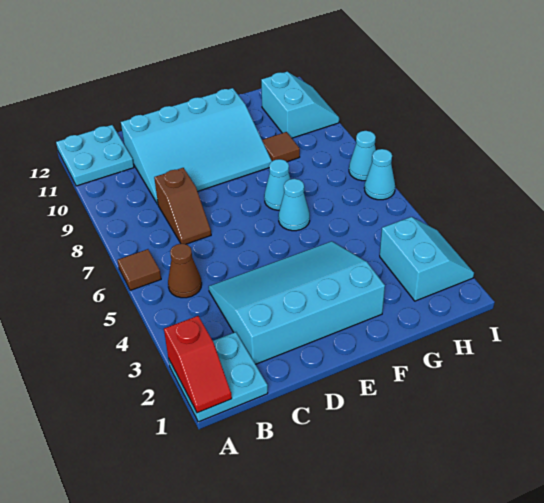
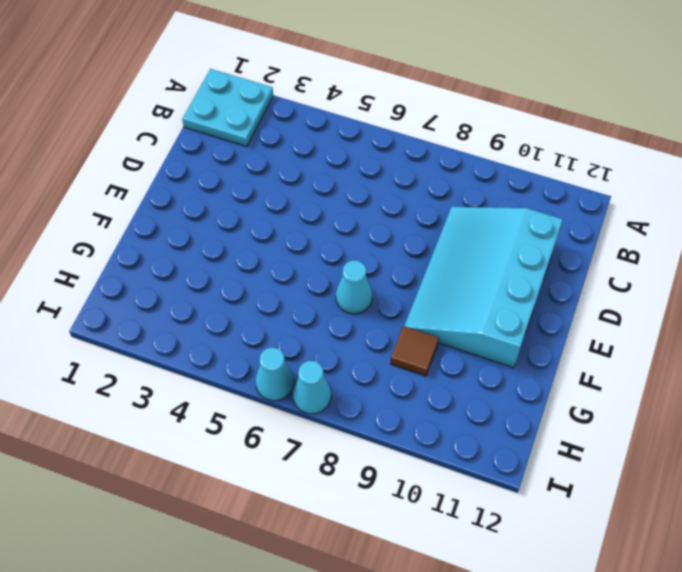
none -> brown 1x1 tile [117,249,161,290]
none -> cyan 2x2 plate [56,125,134,186]
none -> brown 1x1 cone [168,244,202,298]

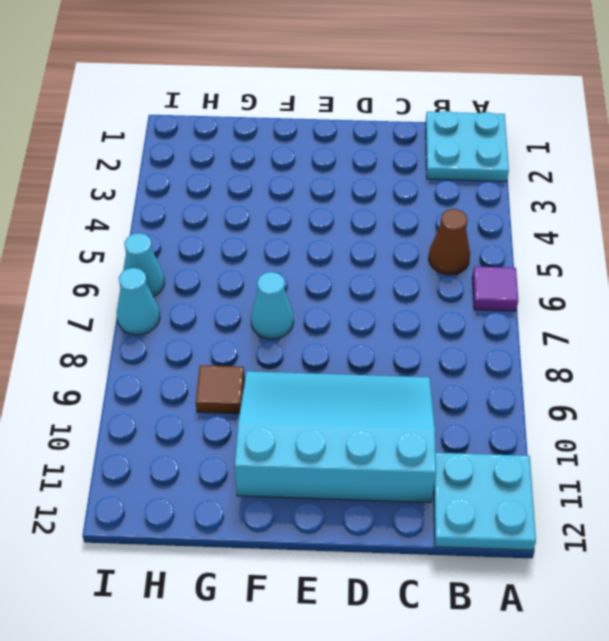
purple 1x1 tile [472,266,518,311] -> brown 1x1 tile [117,249,161,290]
none -> cyan 3x4 slope [209,241,385,364]
none -> brown 1x2 slope [154,168,211,244]
none -> cyan 1x1 cone [279,179,310,231]

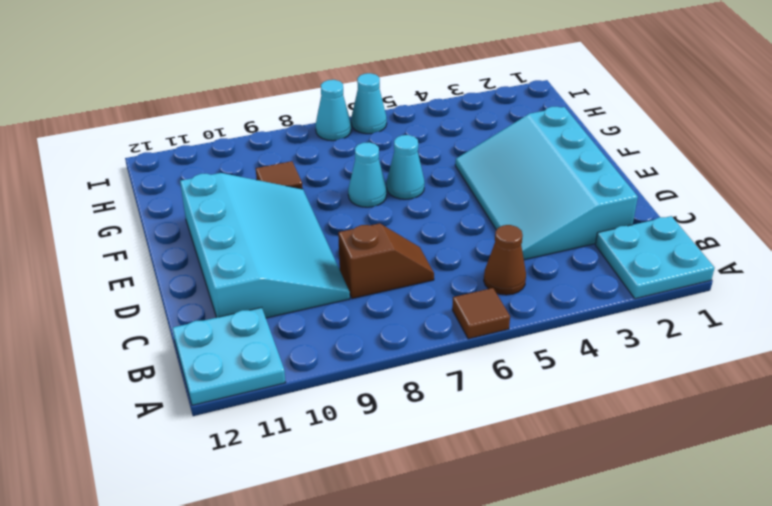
none -> cyan 2x2 slope [380,217,474,301]
none -> cyan 2x2 slope [261,72,339,138]
none -> red 1x2 slope [164,316,232,413]

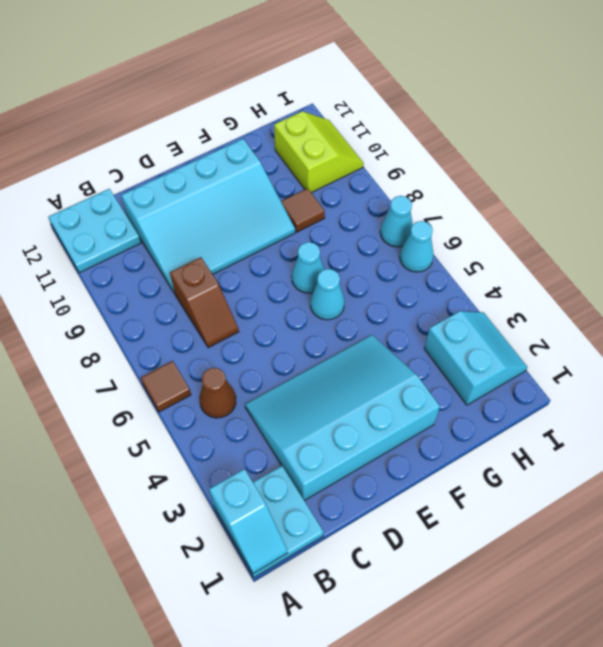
cyan 1x2 slope [209,469,288,574] -> red 1x2 slope [164,316,232,413]
lime 2x2 slope [274,111,364,193] -> cyan 2x2 slope [261,72,339,138]

